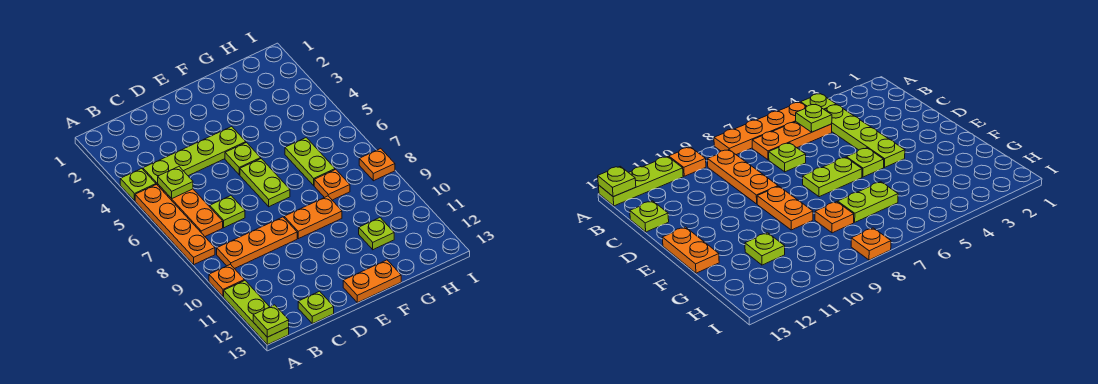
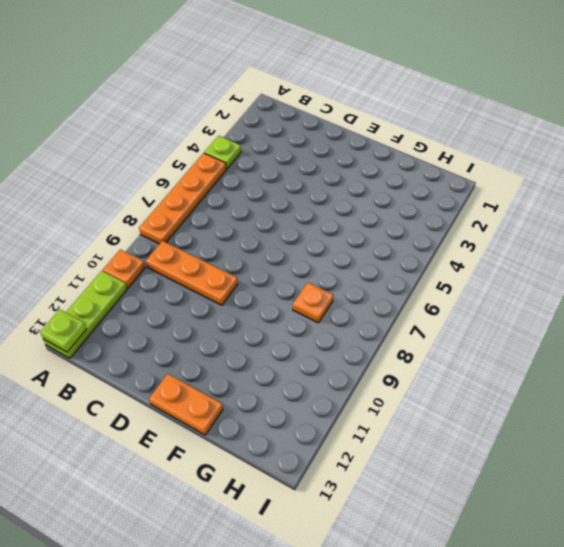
none -> lime 1x4 plate [143,127,246,185]
none -> orange 1x3 plate [158,185,223,236]
none -> lime 1x1 plate [210,196,245,228]

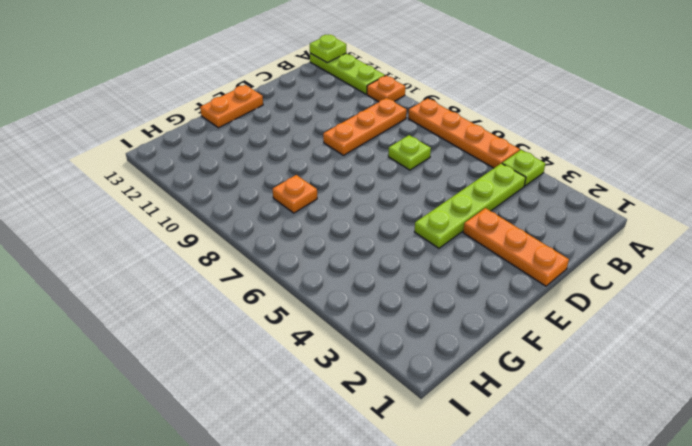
orange 1x3 plate [463,208,569,286] -> orange 1x3 plate moved to [158,185,223,236]
none -> lime 1x1 plate [298,291,334,324]
none -> lime 1x1 plate [225,143,261,175]
none -> lime 1x2 plate [240,159,290,207]

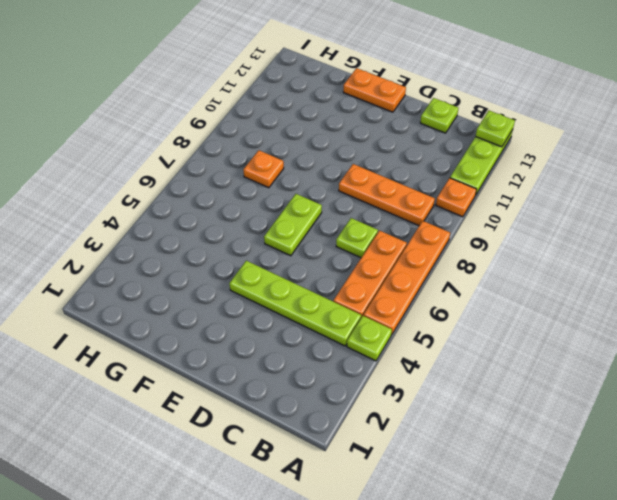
none -> lime 1x1 plate [225,143,261,175]
none -> orange 1x2 plate [284,196,342,239]
none -> lime 1x2 plate [285,138,335,186]

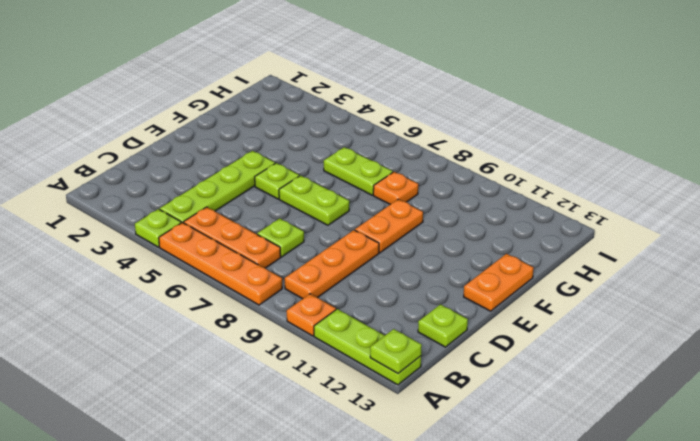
none -> lime 1x1 plate [359,218,394,250]
none -> orange 1x1 plate [359,148,395,181]
none -> lime 1x1 plate [158,167,193,199]

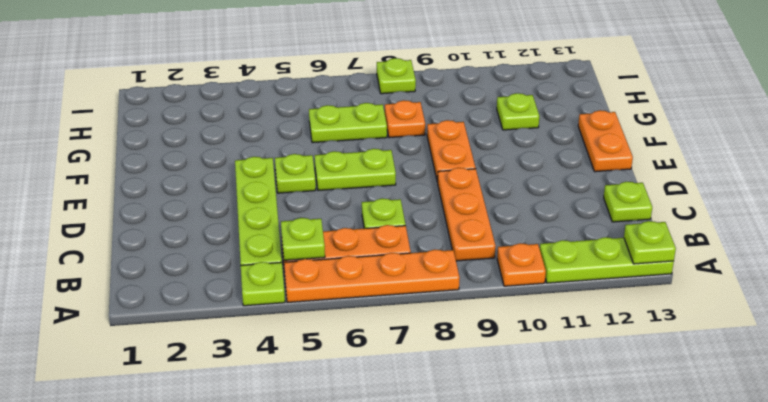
lime 1x1 plate [377,58,416,94] -> orange 1x1 plate [359,148,395,181]

